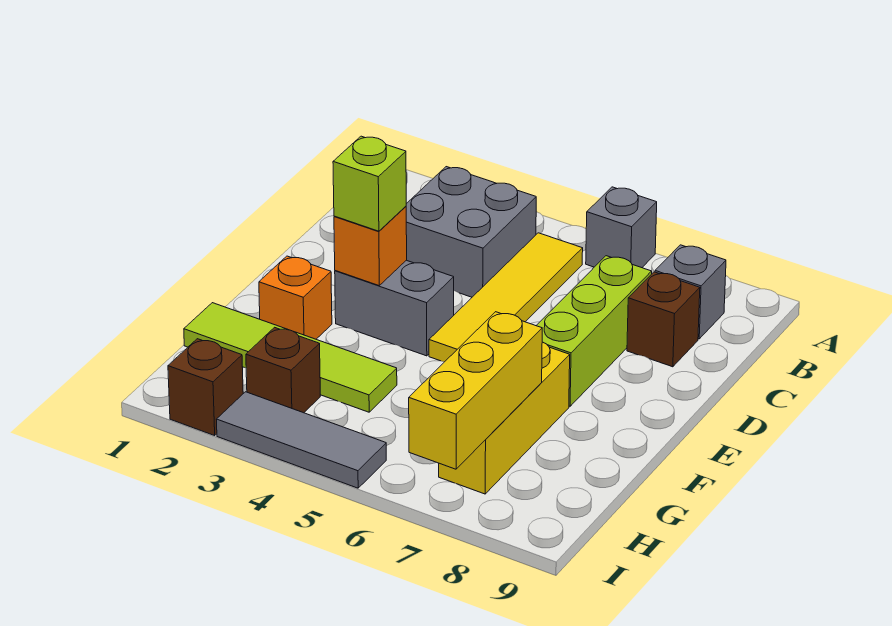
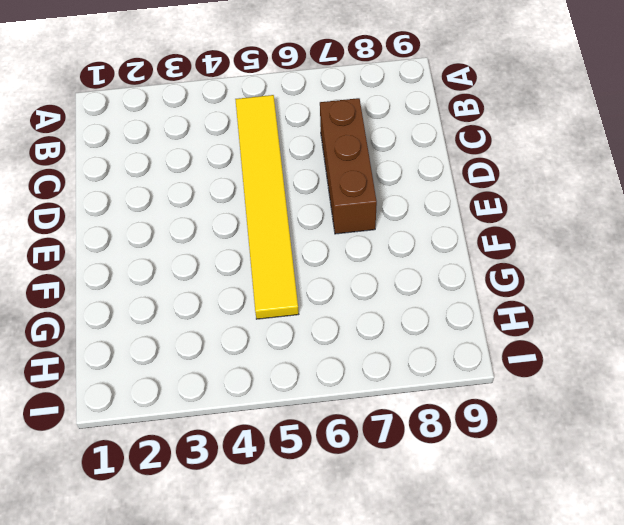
yellow 1x6 tile [235,95,299,319] -> yellow 1x4 tile [429,233,583,362]
brown 1x3 brick [320,98,377,234] -> lime 1x3 brick [536,256,652,406]
none -> grey 1x1 brick [586,187,657,268]
none -> grey 2x2 brick [406,167,536,297]
none -> grey 1x1 brick [655,245,726,339]

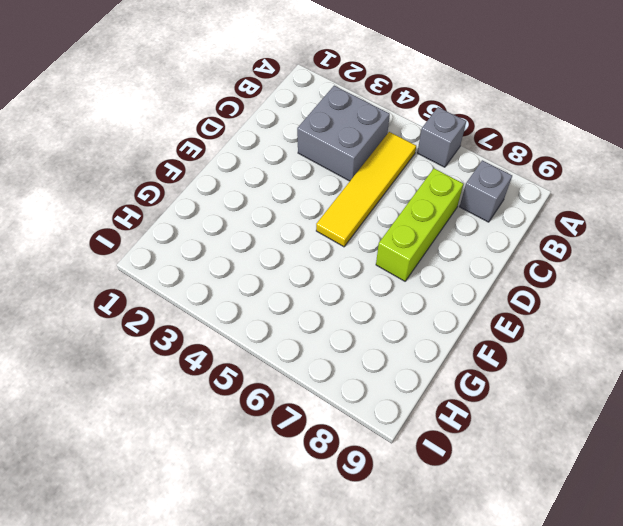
none -> brown 1x1 brick [627,272,700,367]
none -> grey 1x2 brick [335,260,454,356]
none -> orange 1x1 brick [259,256,332,339]

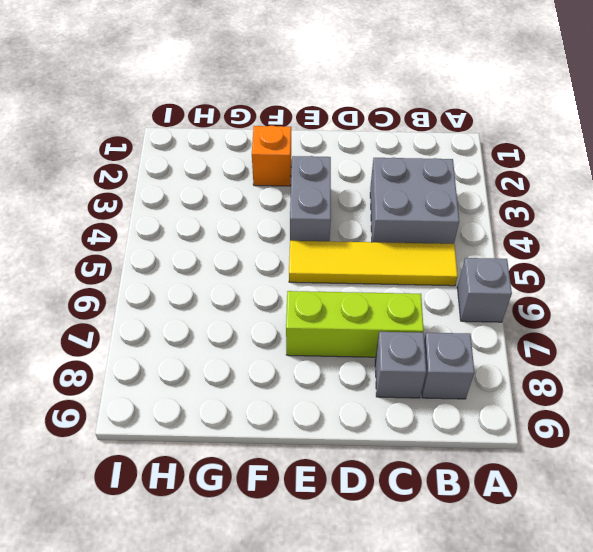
grey 1x1 brick [375,332,426,398] -> brown 1x1 brick [627,272,700,367]
none -> yellow 1x3 brick [439,342,570,494]
none -> lime 1x4 tile [184,303,397,412]
none -> brown 1x1 brick [246,327,320,413]

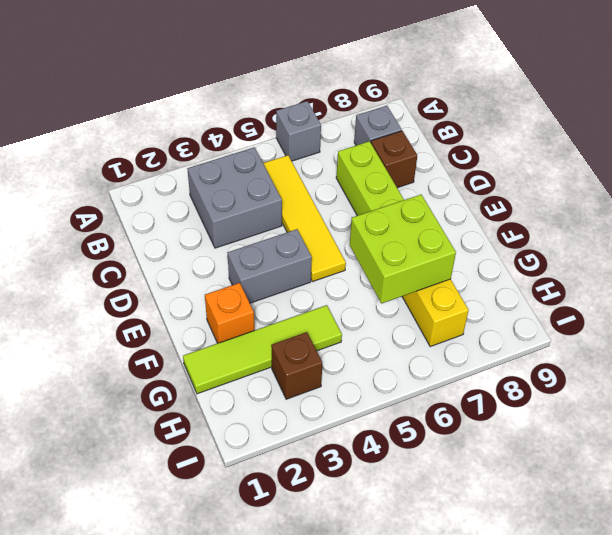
lime 2x2 brick [350,195,456,303] -> yellow 1x3 brick [409,312,542,469]
none -> brown 1x1 brick [168,339,243,435]
none -> grey 1x3 tile [216,392,386,488]
none -> orange 1x1 brick [334,206,407,286]

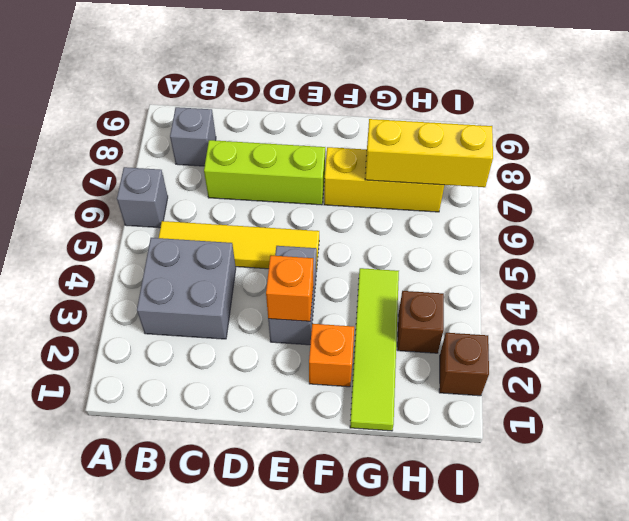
none -> brown 1x1 brick [627,272,700,367]
none -> grey 1x3 tile [216,392,386,488]
none -> lime 1x1 brick [333,136,406,231]

